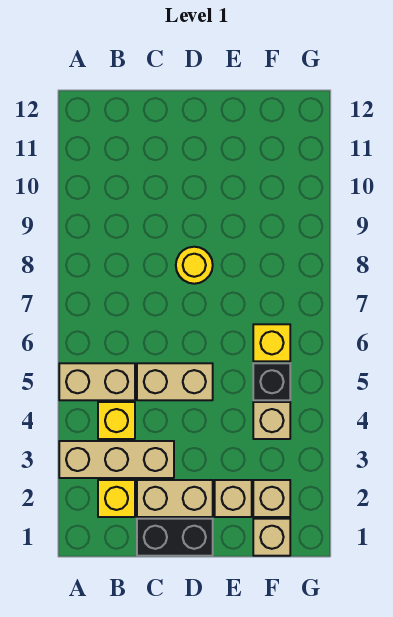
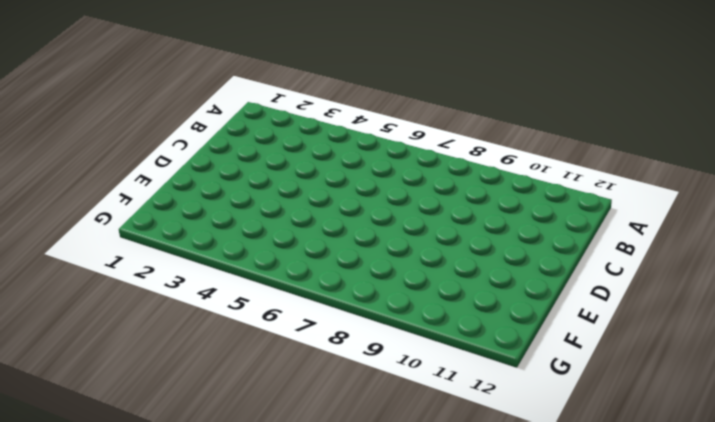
none -> tan 1x3 brick [59,441,174,478]
none -> tan 1x2 brick [59,363,135,400]
none -> yellow 1x1 brick [98,480,135,517]

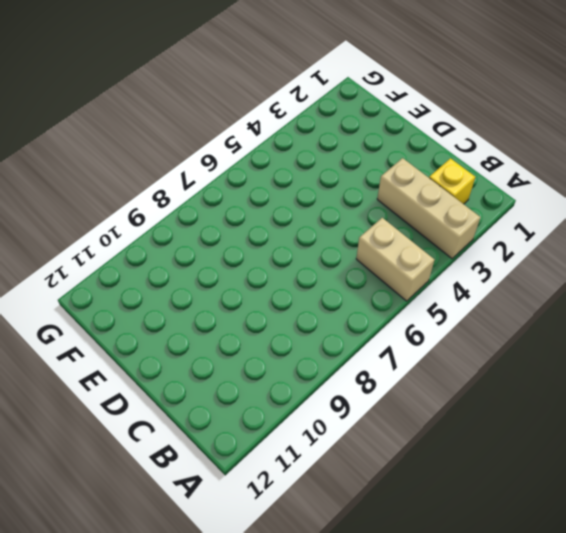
none -> yellow 1x1 brick [98,402,135,439]
none -> black 1x2 brick [137,519,213,556]
none -> tan 1x2 brick [137,480,213,517]

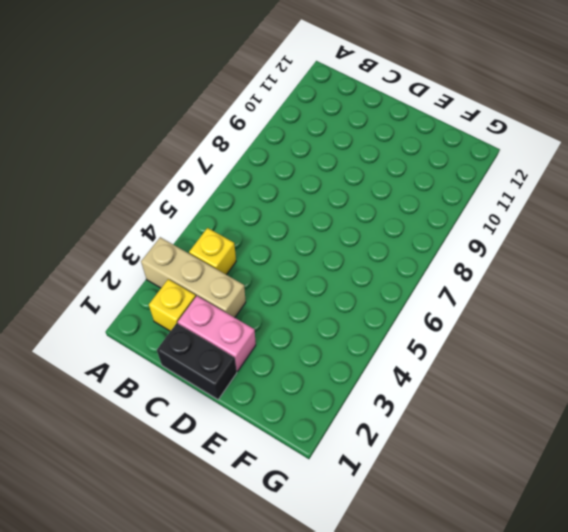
pink 1x2 brick [178,296,256,371] -> tan 1x2 brick [137,480,213,517]
none -> tan 1x2 brick [59,363,135,400]
none -> tan 1x2 brick [137,363,213,400]
none -> yellow 1x1 round brick [176,247,213,284]

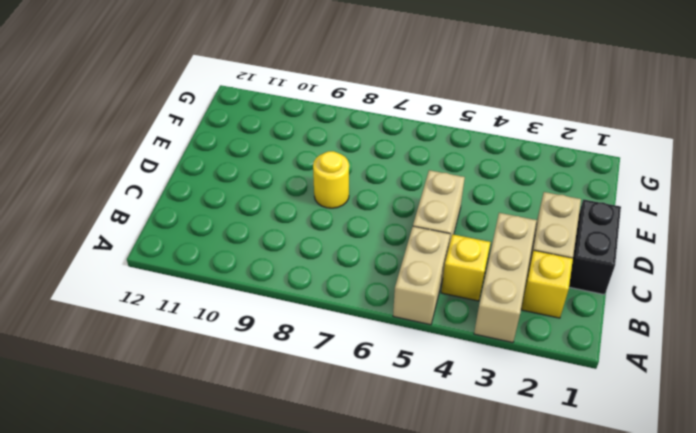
none -> tan 1x1 brick [215,480,252,517]
none -> tan 1x1 brick [253,519,290,556]
none -> tan 1x1 brick [253,480,290,517]

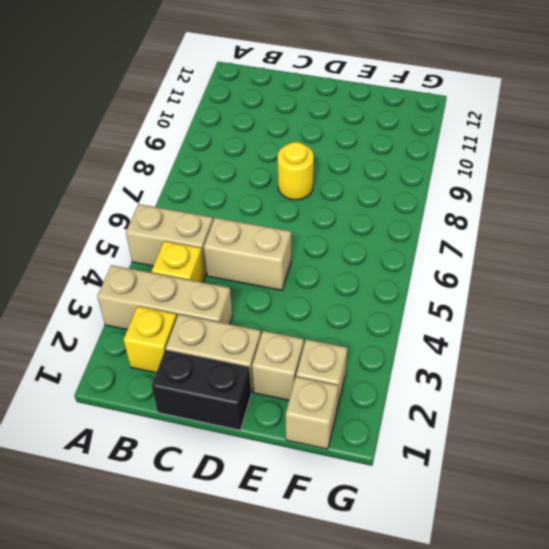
none -> tan 1x1 brick [253,402,290,439]
none -> black 1x1 brick [253,363,290,400]
none -> yellow 1x1 brick [253,324,290,361]

